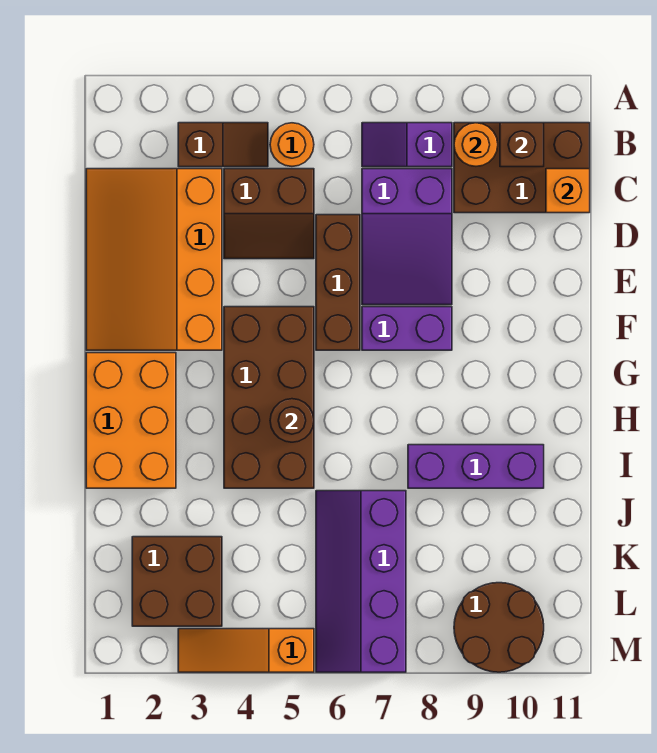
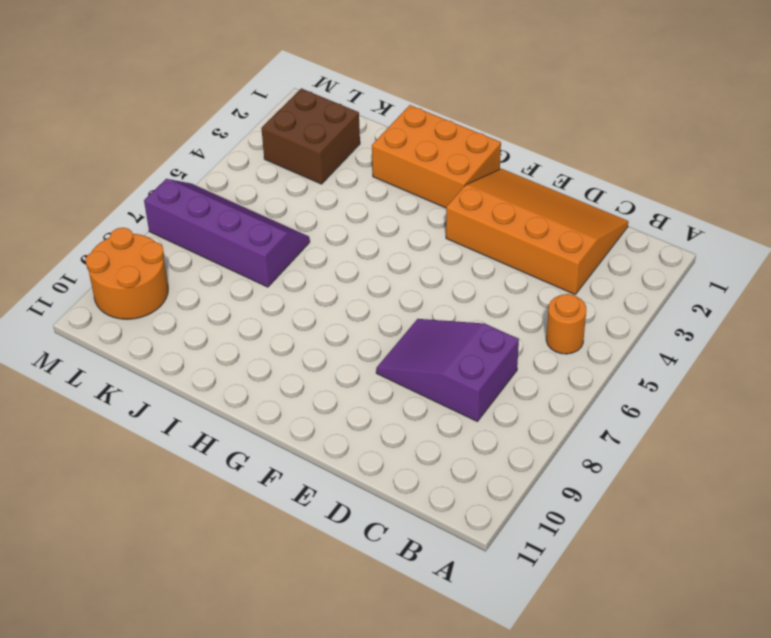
orange 2x2 round brick [86,228,168,319] -> brown 2x2 round brick [454,583,544,672]
none -> brown 1x2 slope [178,123,268,167]
none -> purple 1x2 slope [362,123,452,167]
none -> brown 2x3 brick [454,123,590,213]

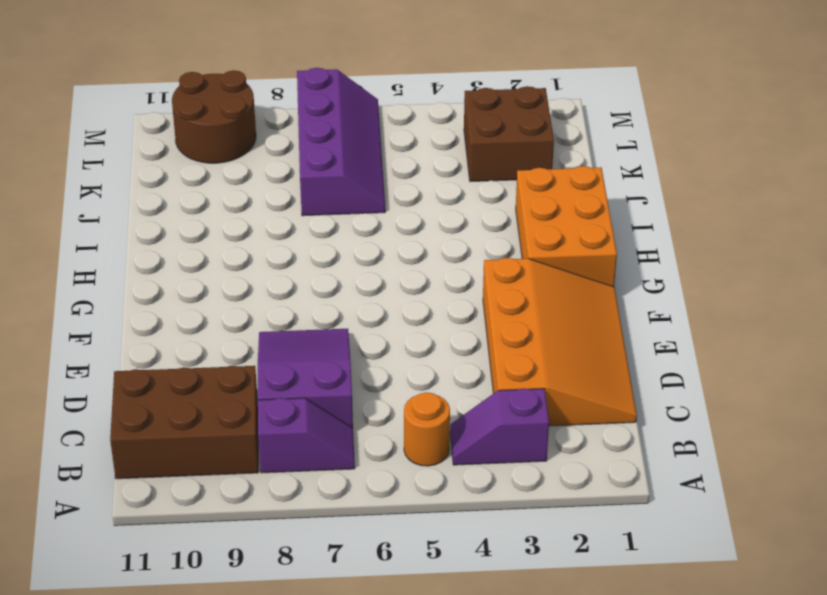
purple 1x2 slope [450,389,549,465] -> brown 1x2 slope [178,123,268,167]
none -> brown 2x2 slope [224,169,314,259]
none -> brown 1x3 brick [316,215,360,350]
none -> brown 2x4 brick [224,307,314,488]

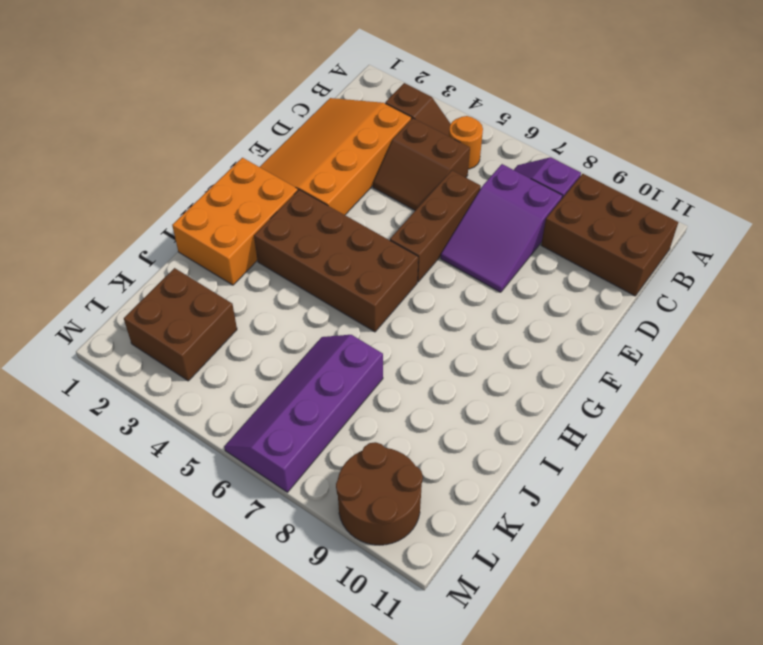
brown 2x4 brick [254,190,418,332] -> brown 2x4 brick turned to [224,307,314,488]
none -> purple 1x2 brick [362,307,452,350]
none -> purple 1x3 brick [408,445,544,488]
none -> orange 1x3 slope [178,629,314,672]

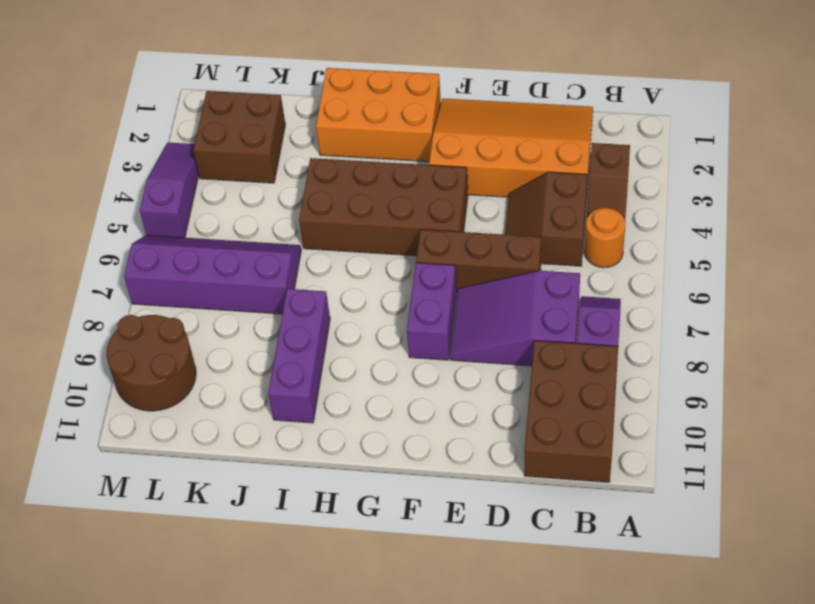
purple 1x3 slope [140,143,199,238] -> orange 1x3 slope [178,629,314,672]
none -> orange 1x1 round brick [454,123,498,166]
none -> brown 1x1 brick [500,123,544,167]
none -> orange 1x1 brick [546,169,590,213]

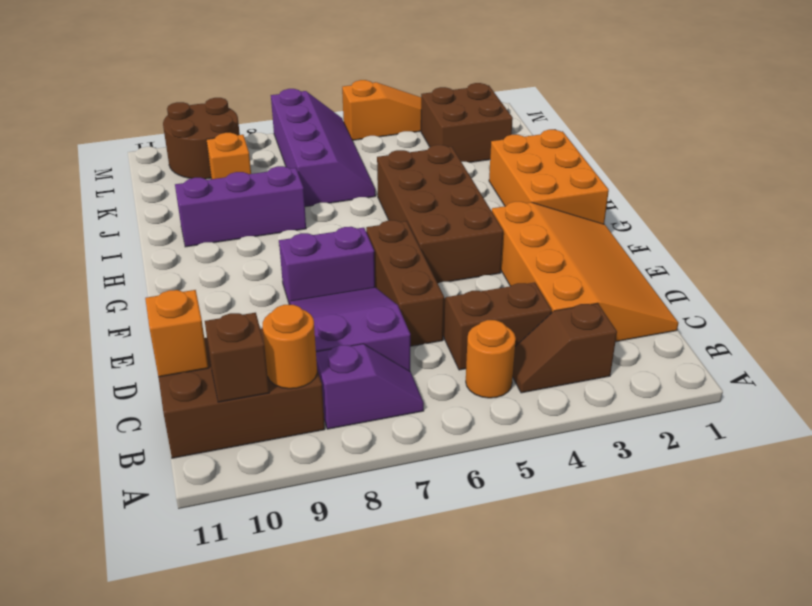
orange 1x1 brick [207,133,251,179] -> none
none -> brown 1x1 round brick [270,399,314,442]

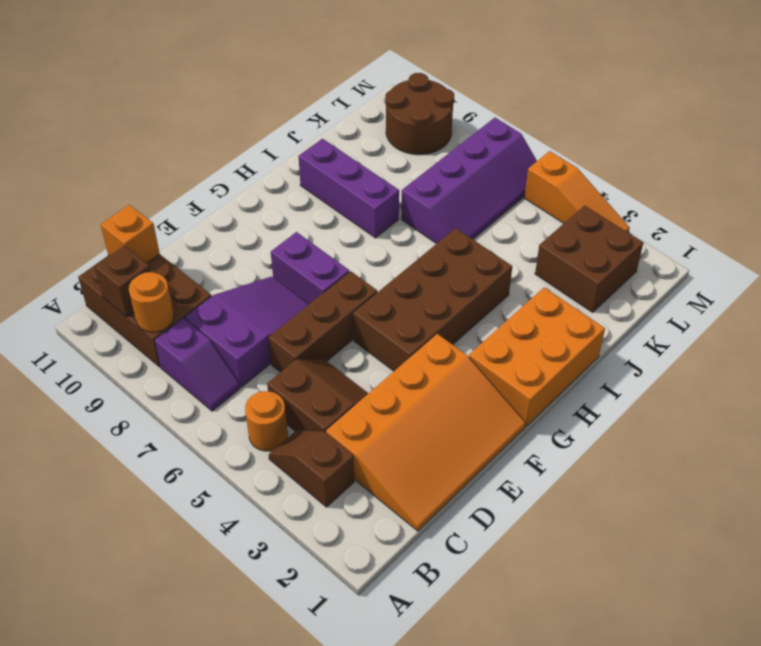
none -> brown 1x1 round brick [270,399,314,442]

